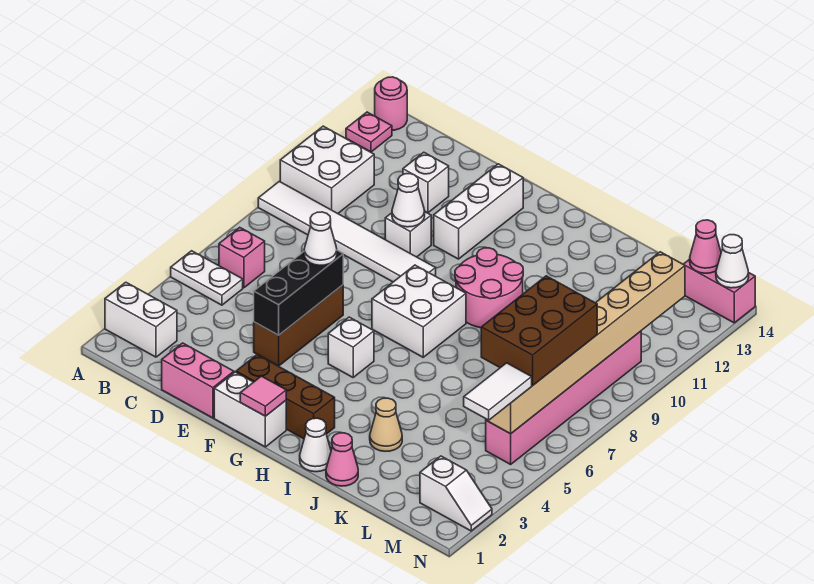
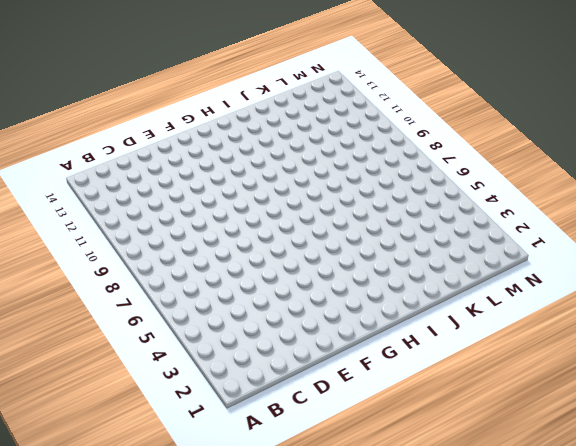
none -> white 1x2 brick [105,282,177,357]
none -> white 1x2 plate [171,251,243,305]
none -> white 1x6 tile [258,181,436,282]
none -> white 2x2 brick [280,126,374,213]

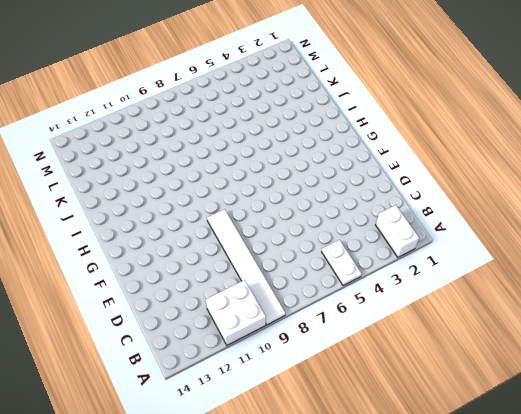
none -> pink 1x1 plate [346,112,392,152]
none -> pink 1x1 round brick [375,77,407,130]
none -> pink 1x1 brick [219,227,265,288]
none -> pink 1x2 brick [162,343,234,418]

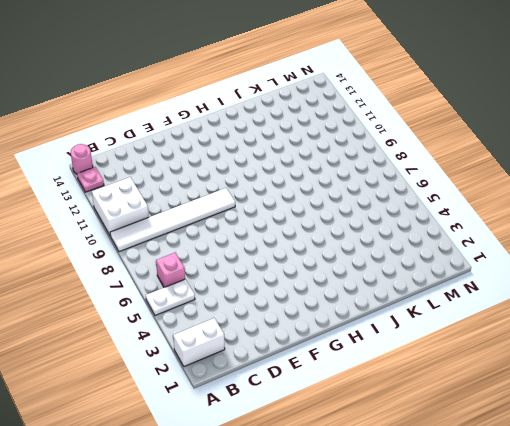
none -> pink 1x2 brick [162,343,234,418]
none -> white 1x1 brick [403,152,449,213]
none -> brown 1x3 brick [254,285,343,366]
none -> white 1x1 brick [385,212,431,257]

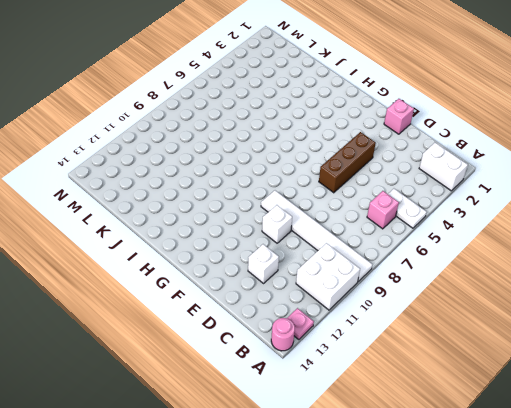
pink 1x1 brick [384,99,414,134] -> pink 1x2 brick [162,343,234,418]
none -> white 1x2 brick [214,372,286,447]
none -> brown 1x3 brick [236,355,335,439]
none -> white 1x3 brick [434,164,523,259]
none -> white 1x1 brick [328,317,374,377]

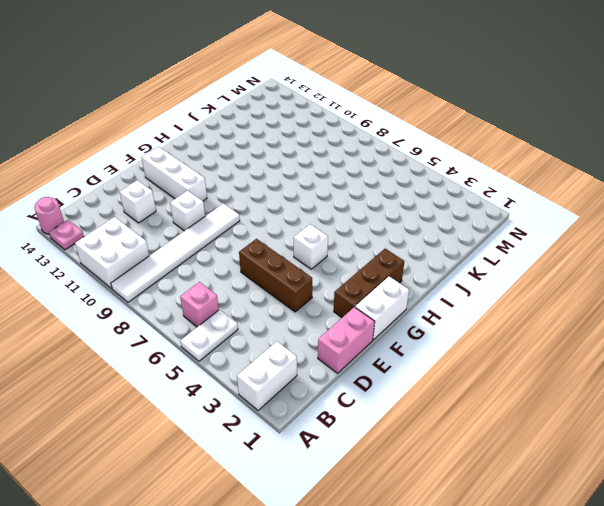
none -> white 2x2 brick [372,265,466,357]
none -> pink 2x2 round brick [455,248,523,328]
none -> white 1x1 cone [300,418,331,472]
none -> pink 1x1 cone [326,433,358,486]

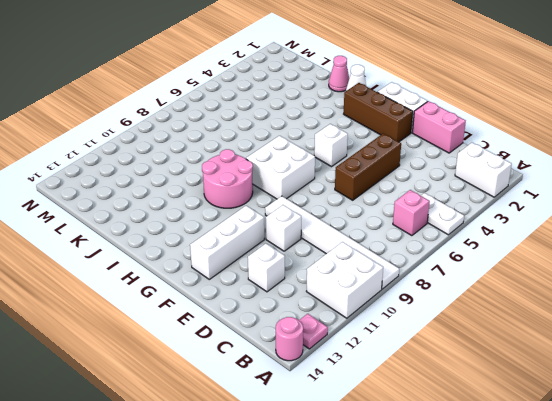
none -> tan 1x1 cone [370,398,402,451]
none -> white 1x2 slope [420,456,492,531]
none -> pink 1x6 brick [486,331,641,464]
none -> pink 1x2 brick [683,259,755,323]

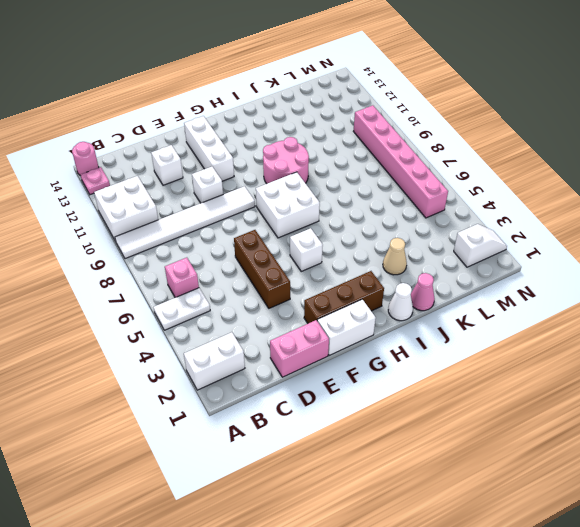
none -> pink 1x2 brick [683,259,755,323]
none -> black 1x3 brick [254,250,343,335]
none -> white 1x1 cone [392,174,425,227]
none -> pink 1x1 tile [240,376,286,416]

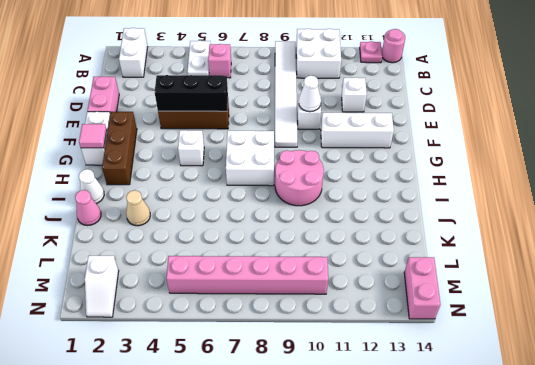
none -> tan 1x8 brick [486,252,685,434]
none -> pink 1x1 cone [690,220,721,273]
none -> white 1x1 cone [716,235,749,288]
none -> white 1x1 cone [304,212,337,265]

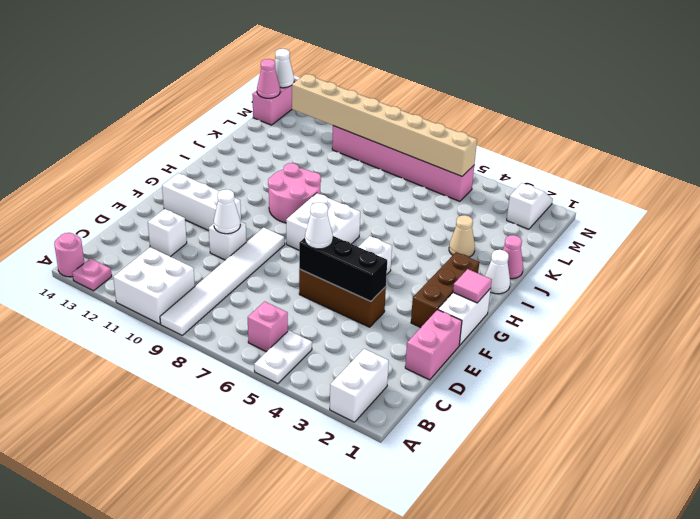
none -> brown 2x3 brick [481,276,597,385]
none -> white 1x2 tile [464,363,532,420]

